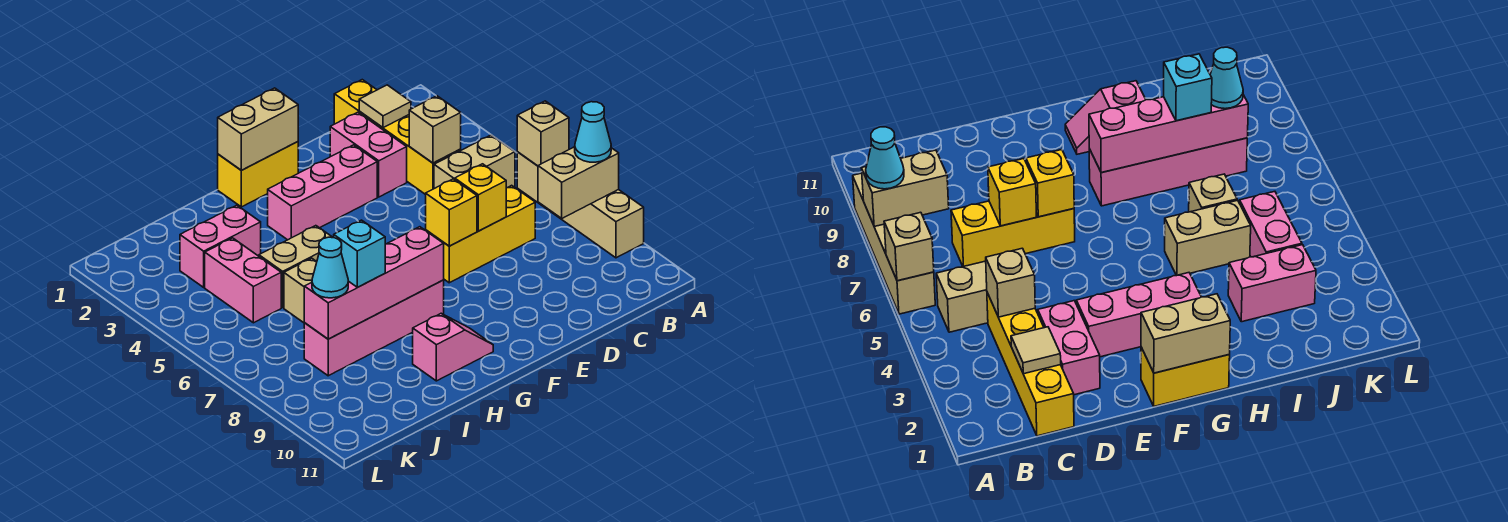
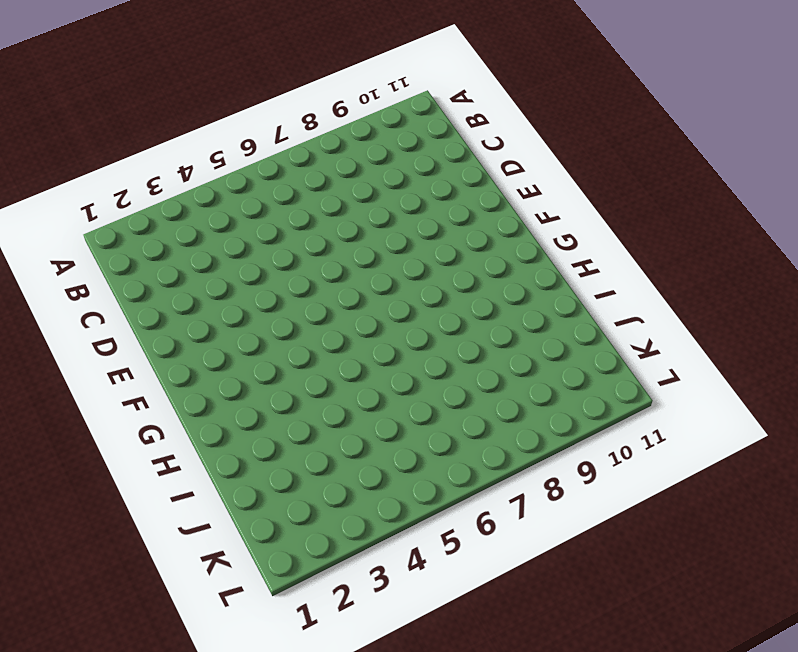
none -> tan 1x4 brick [517,152,644,258]
none -> tan 1x2 brick [434,135,515,189]
none -> yellow 1x4 brick [334,80,461,195]

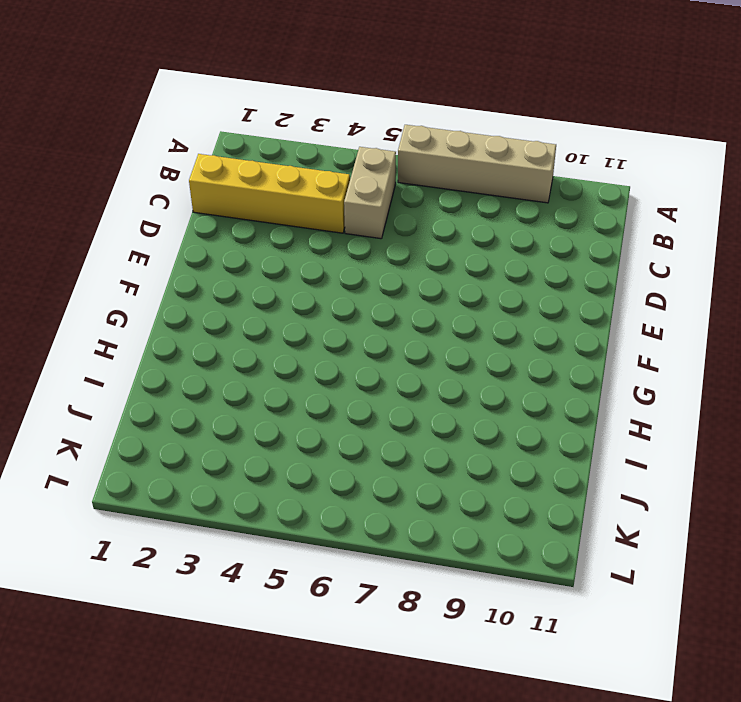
none -> yellow 1x3 brick [426,185,535,283]
none -> pink 1x2 brick [330,112,407,197]
none -> pink 1x3 brick [268,145,377,240]

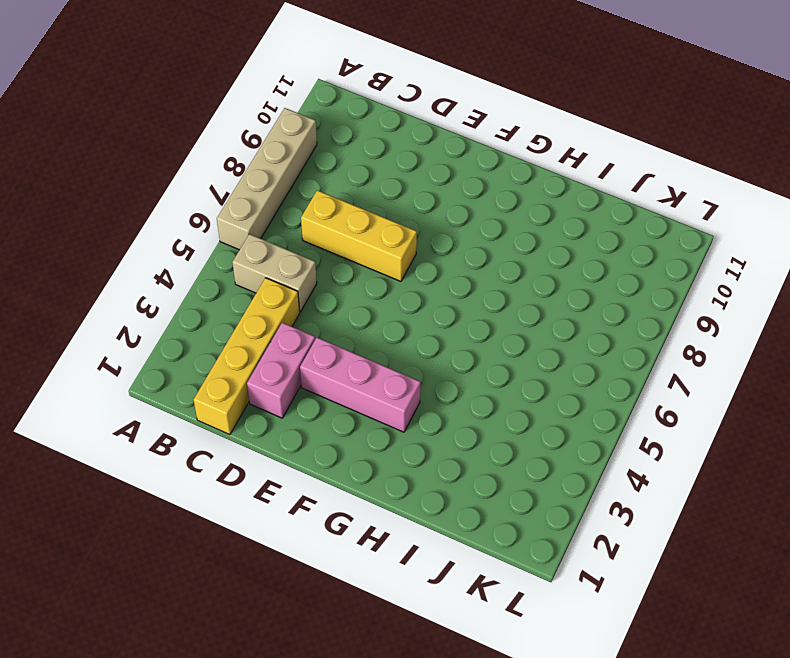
none -> yellow 1x2 brick [218,142,298,207]
none -> pink 1x4 brick [304,280,444,376]
none -> pink 1x2 slope [413,314,493,381]

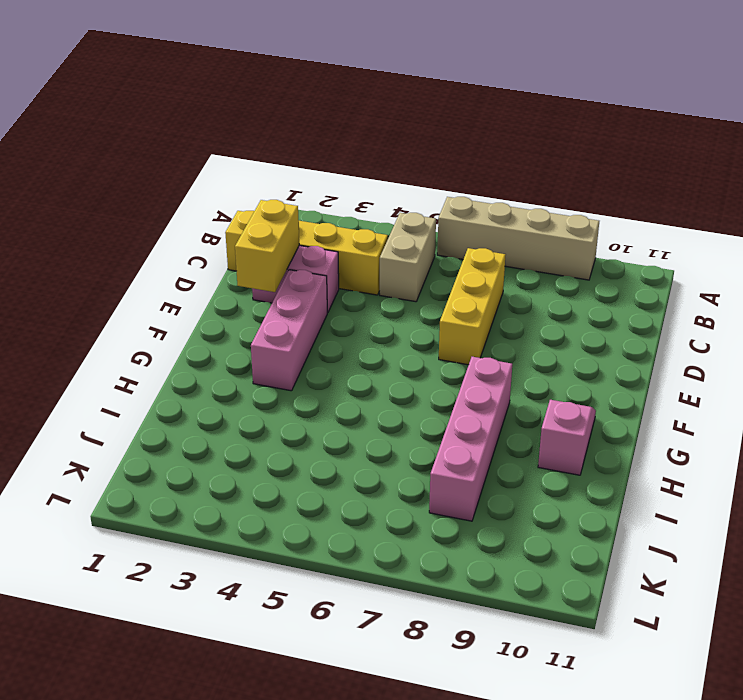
yellow 1x2 brick [235,200,299,292] -> yellow 1x2 brick moved to [218,142,298,207]
none -> tan 1x2 brick [259,226,333,308]
none -> pink 1x2 brick [180,205,261,287]
none -> tan 1x1 brick [284,258,317,323]

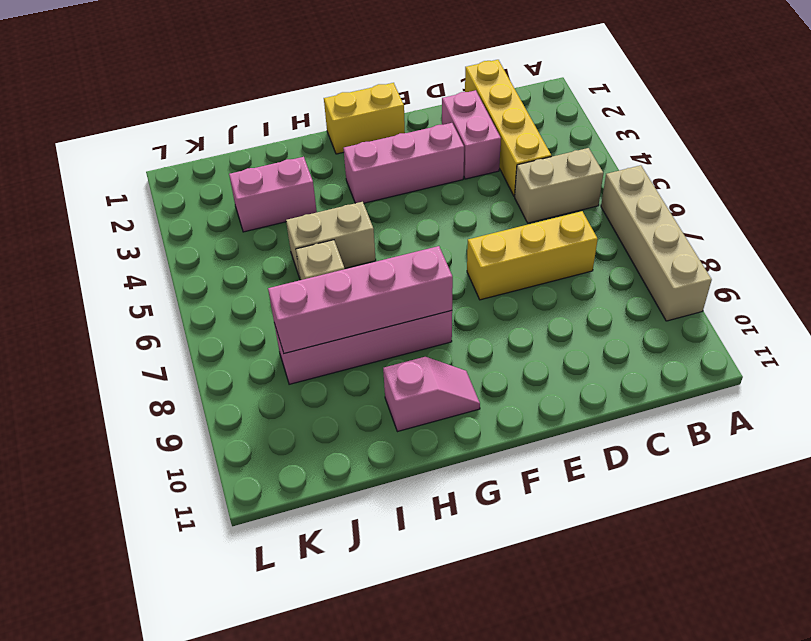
none -> pink 1x2 brick [205,238,281,323]
none -> tan 1x1 brick [517,101,569,166]
none -> tan 1x2 brick [538,147,619,218]

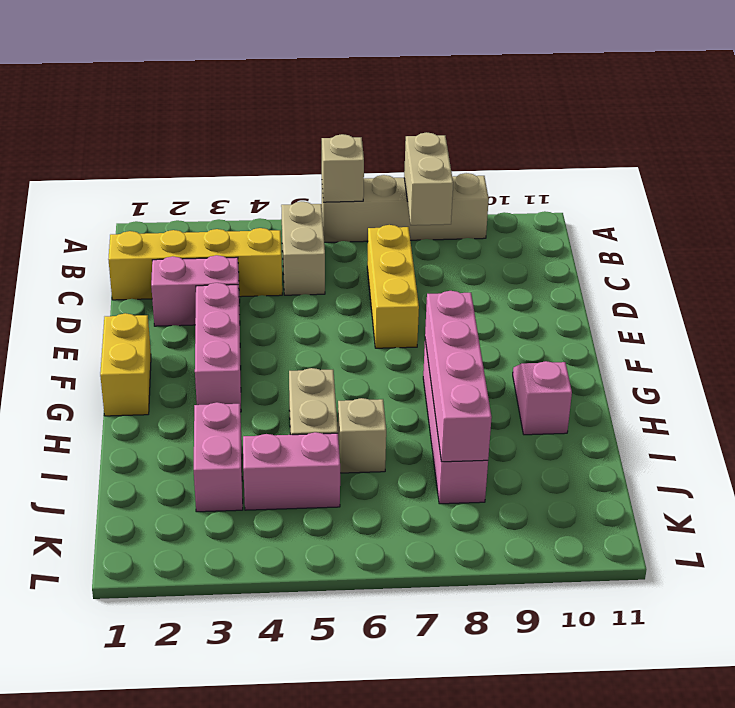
none -> tan 1x1 tile [359,85,411,128]
none -> tan 1x1 brick [409,96,461,163]
none -> yellow 1x1 brick [455,164,506,231]

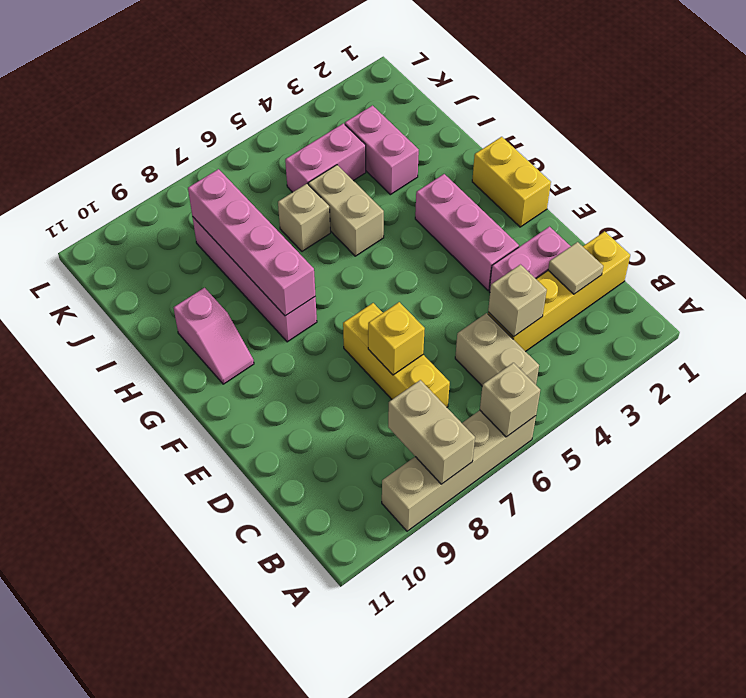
none -> yellow 1x1 brick [426,179,477,246]
none -> tan 1x2 brick [218,88,298,170]
none -> cyan 1x1 cone [575,102,611,162]

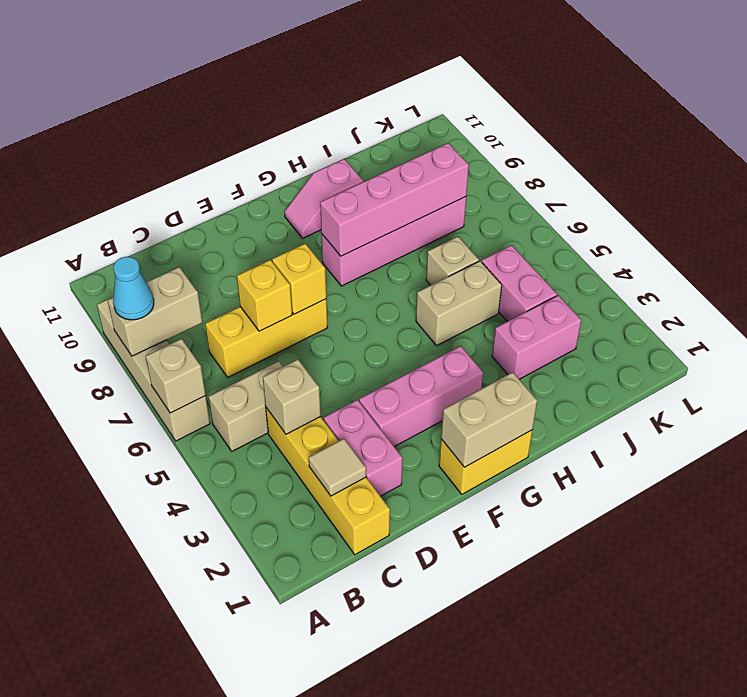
none -> cyan 1x1 brick [334,220,385,287]
none -> cyan 1x1 cone [312,237,348,298]

